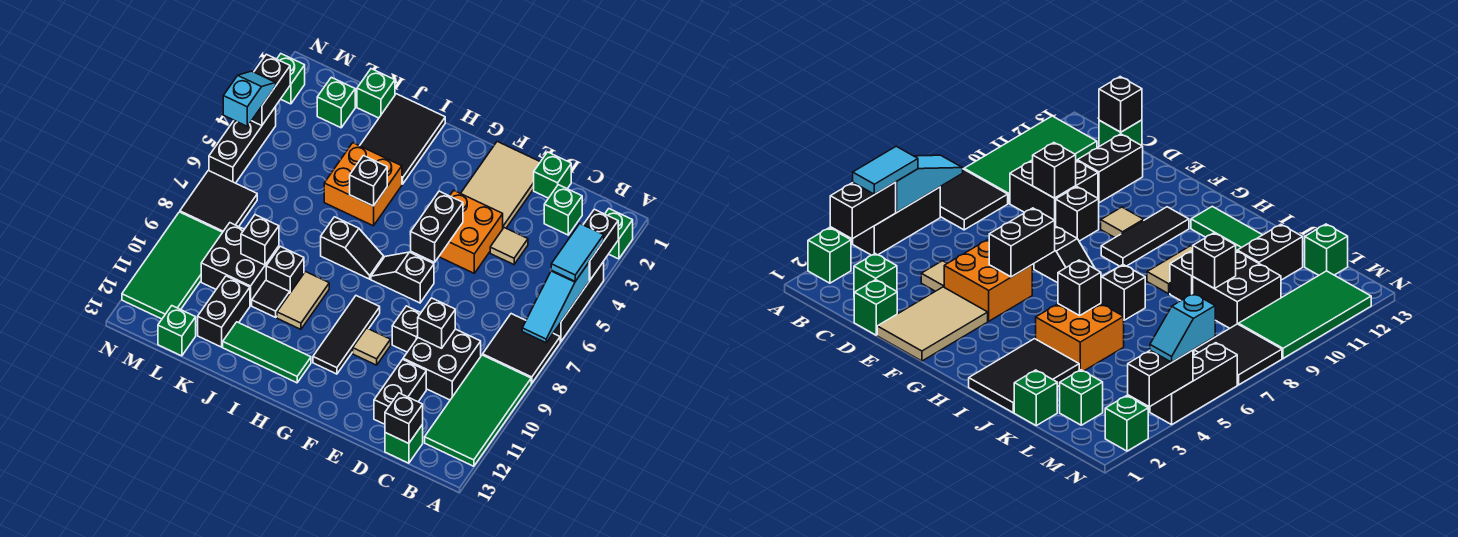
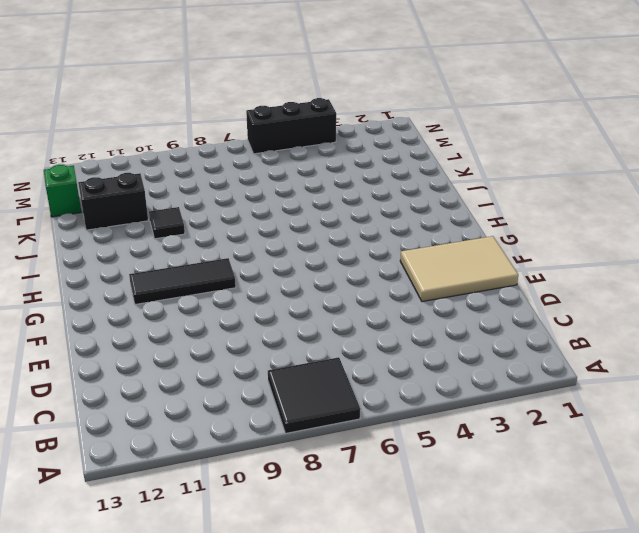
none -> green 1x1 brick [605,209,633,259]
none -> black 1x3 brick [554,262,604,342]
none -> green 2x4 tile [425,355,531,466]
none -> green 1x1 brick [544,185,582,235]

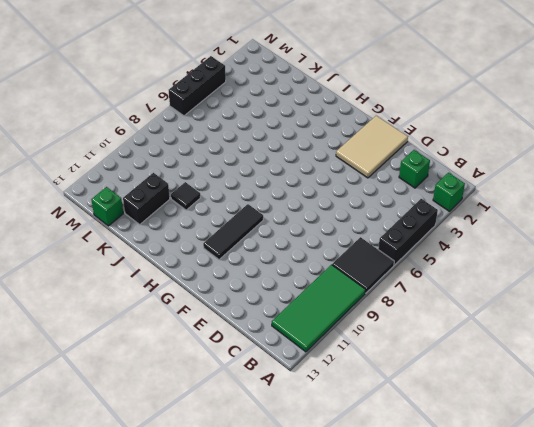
none -> black 2x2 brick [403,329,481,400]
none -> green 1x1 brick [385,424,423,463]
none -> green 1x1 brick [534,152,571,198]
none -> tan 1x1 tile [490,228,528,265]

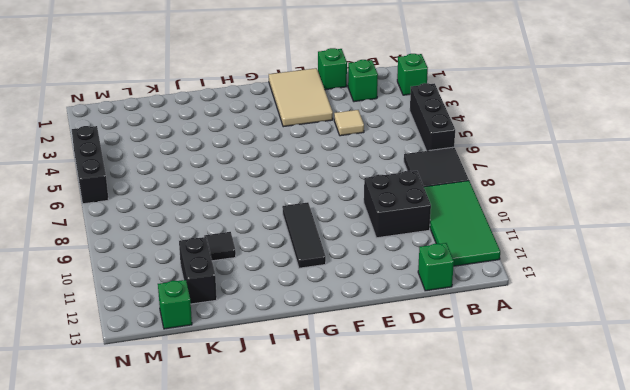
none -> black 1x2 brick [374,359,426,424]
none -> orange 2x2 brick [439,190,503,273]
none -> black 1x1 brick [392,306,421,352]
none -> black 1x2 slope [371,252,434,303]

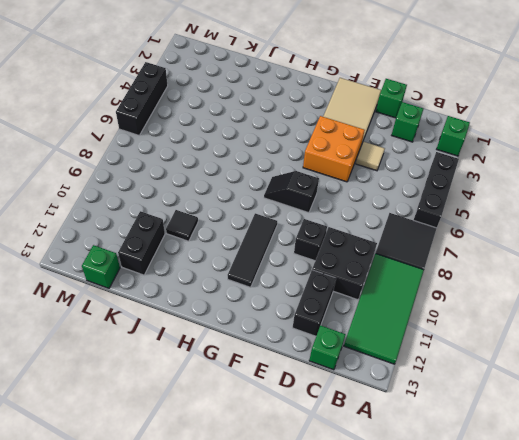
none -> tan 1x1 tile [353,328,391,365]
none -> black 1x2 slope [321,217,384,279]
none -> green 1x3 tile [223,322,311,383]
none -> black 2x3 tile [360,94,445,184]

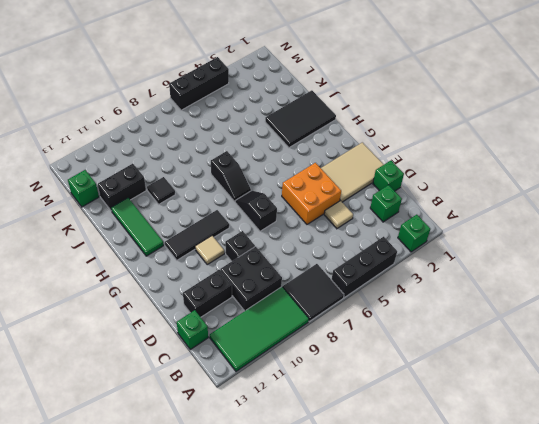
none -> orange 2x2 brick [324,143,402,226]
none -> tan 1x2 tile [277,272,329,329]
none -> black 1x1 brick [266,246,304,292]
none -> green 1x1 brick [357,69,395,118]

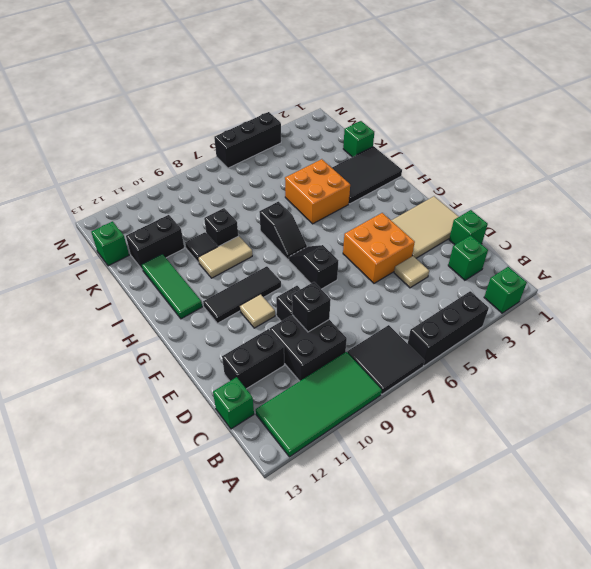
none -> black 2x2 brick [201,223,279,306]
none -> green 1x1 brick [317,77,355,128]
none -> black 2x2 tile [180,170,257,232]
none -> green 2x4 tile [122,212,223,319]

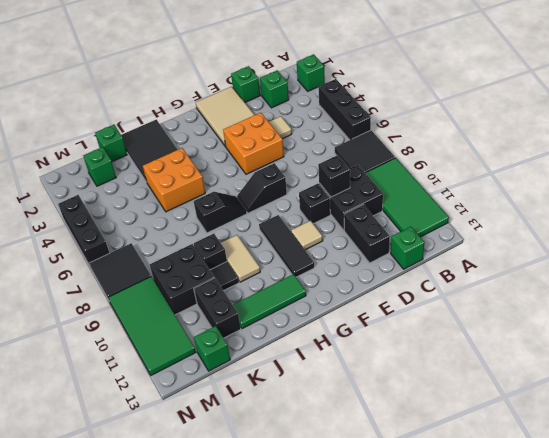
none -> green 1x1 brick [277,54,305,104]
none -> black 1x2 brick [583,209,618,281]
none -> cyan 1x3 slope [522,263,589,343]
none -> black 1x1 brick [385,393,423,443]

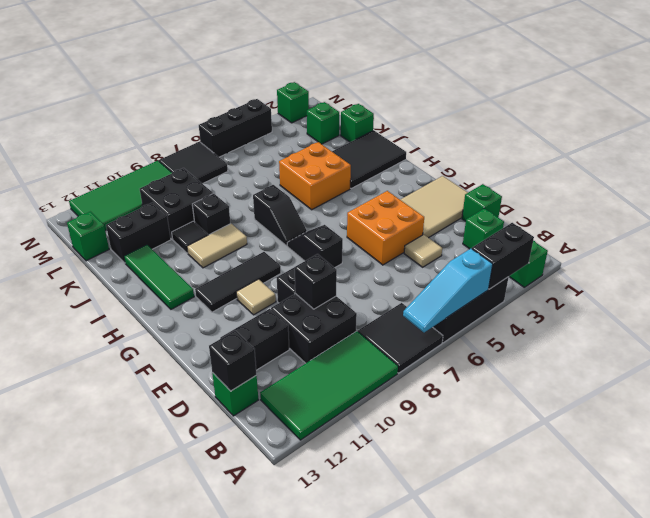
none -> black 1x2 brick [411,191,463,262]
none -> black 1x1 brick [350,156,387,206]
none -> black 1x1 brick [241,215,279,265]
none -> black 1x2 brick [252,54,290,126]

